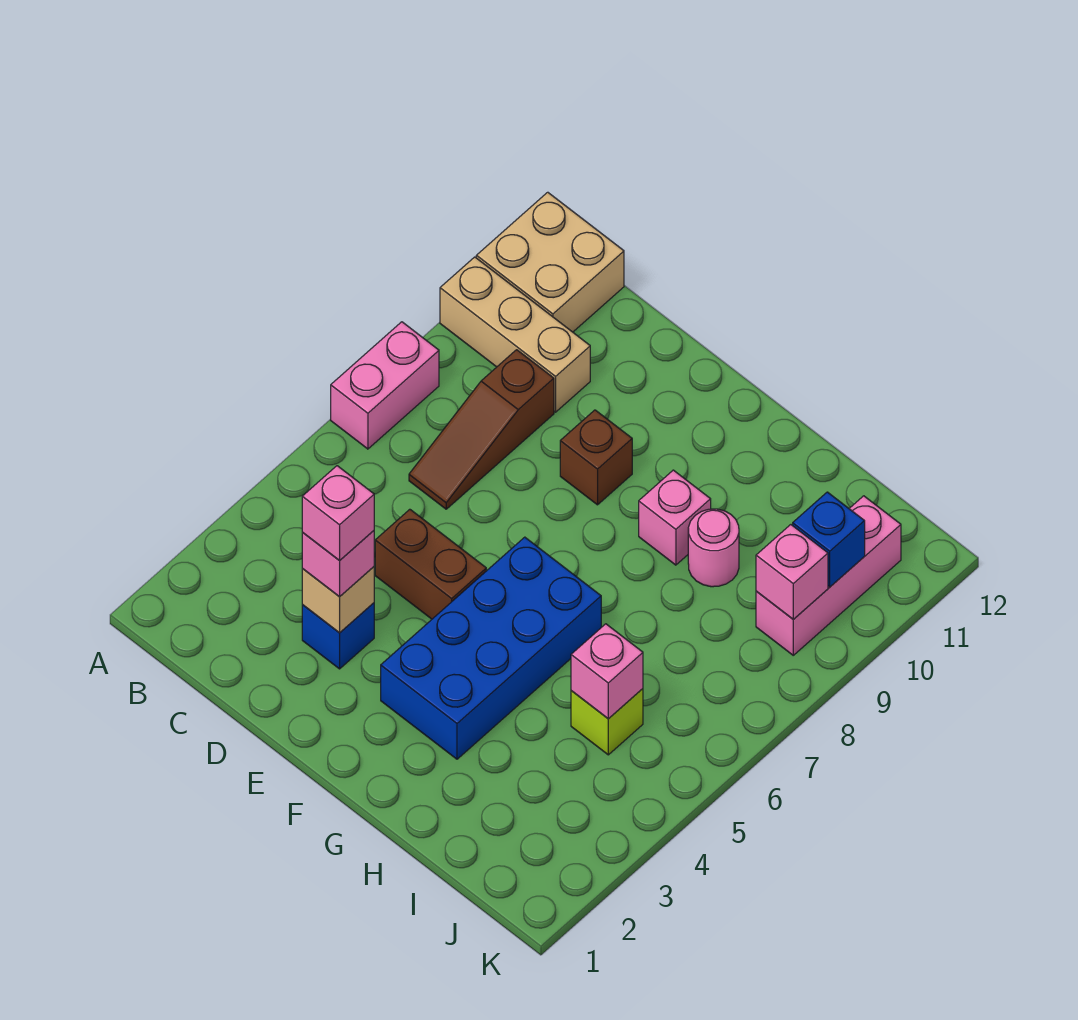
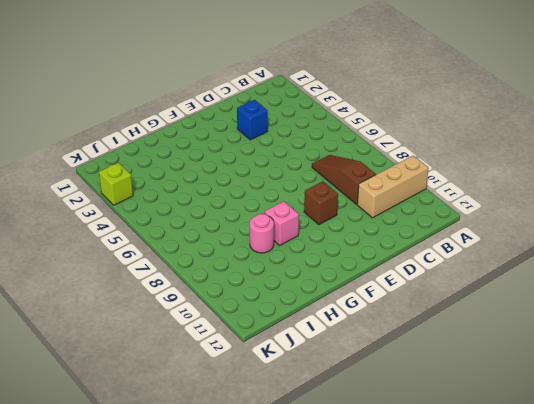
lime 1x1 brick [99,163,133,205] -> lime 1x1 brick moved to [571,689,643,755]
none -> pink 1x2 brick [331,322,439,449]
none -> tan 2x2 brick [476,192,624,332]
none -> brown 1x2 brick [375,509,486,619]

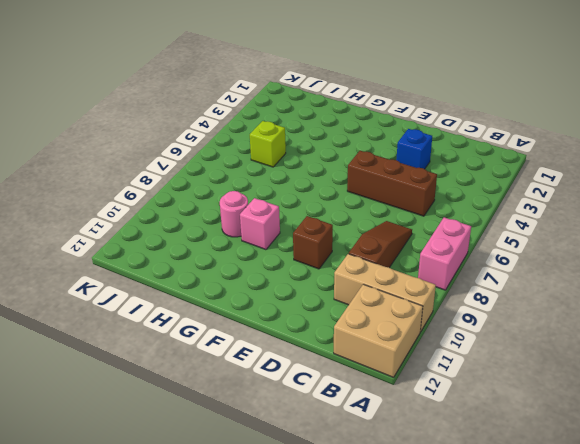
brown 1x3 brick [347,151,437,216] -> brown 1x2 brick [375,509,486,619]
none -> blue 2x4 brick [381,537,601,759]
none -> pink 1x3 brick [756,496,901,655]
none -> tan 1x1 brick [302,567,374,633]

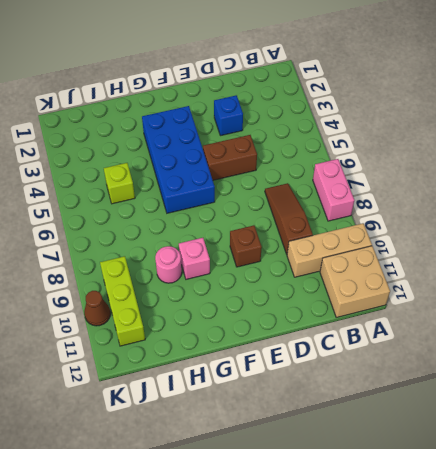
lime 1x3 brick [100,256,145,346] -> pink 1x3 brick [756,496,901,655]
brown 1x1 cone [84,291,110,326] -> none
none -> tan 1x1 brick [302,567,374,633]
none -> pink 1x1 brick [571,624,643,719]
none -> pink 1x1 brick [756,525,828,619]

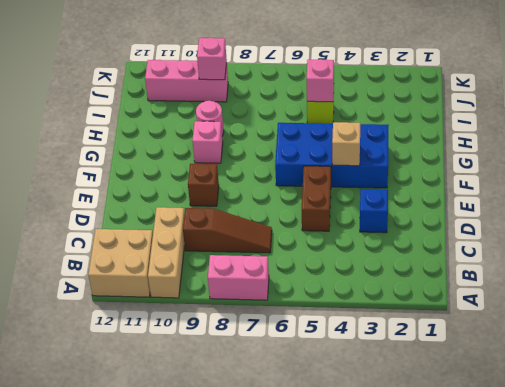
tan 1x1 brick [332,122,360,166] -> tan 1x1 brick moved to [302,567,374,633]
none -> blue 1x1 brick [793,492,865,587]
none -> pink 1x1 brick [302,531,374,597]
none -> pink 1x1 brick [302,466,374,560]

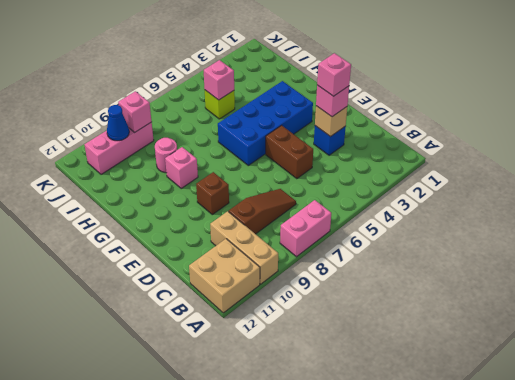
blue 1x1 cone [107,105,129,141] -> blue 1x1 brick [793,492,865,587]

